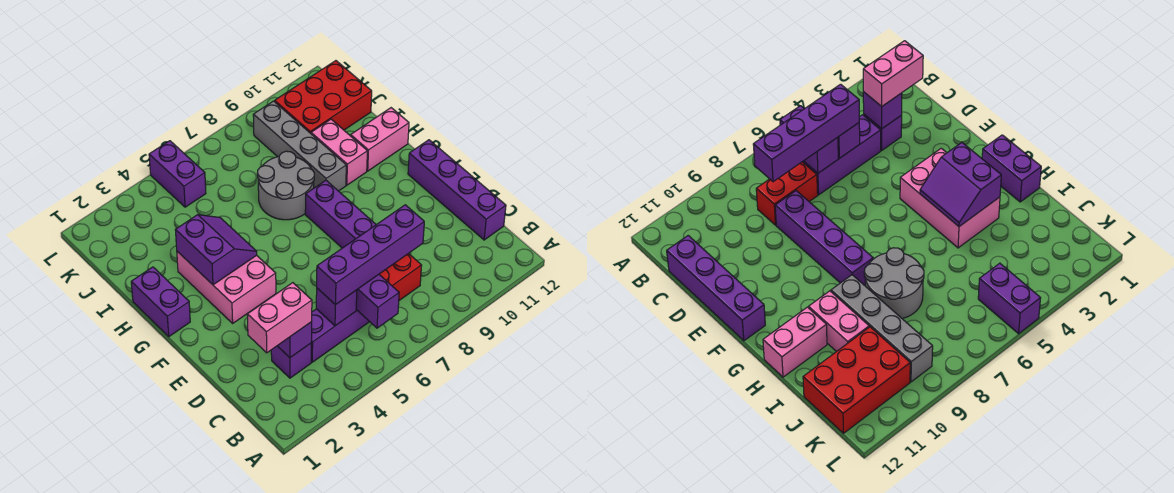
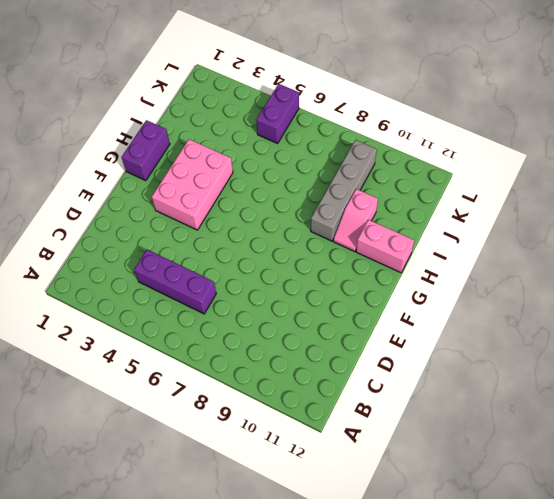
pink 1x2 slope [333,189,378,252] -> pink 1x2 brick [311,119,367,185]
none -> purple 1x1 brick [271,343,311,378]
none -> red 1x2 brick [379,253,422,300]
none -> purple 1x4 brick [408,140,506,240]

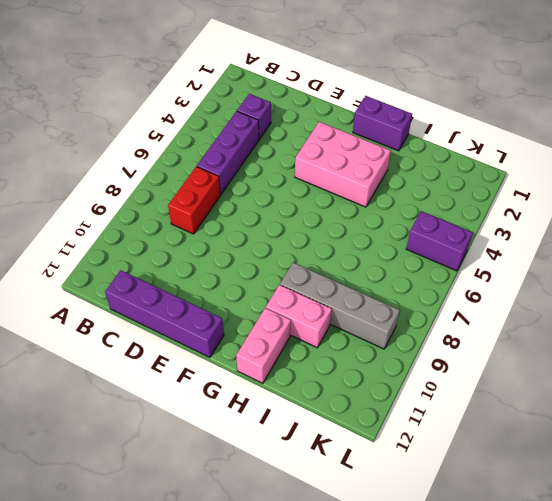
none -> purple 1x4 brick [305,180,376,248]
none -> grey 2x2 round brick [257,151,314,220]
none -> red 2x3 brick [275,61,372,133]

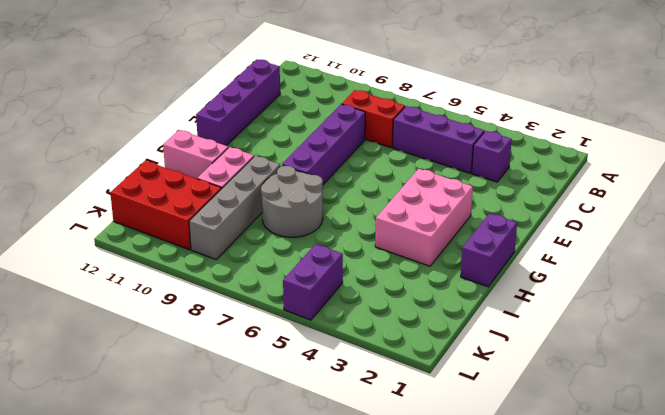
none -> purple 1x2 brick [356,275,399,328]
none -> purple 1x1 brick [278,322,312,358]
none -> purple 1x1 brick [316,288,357,326]

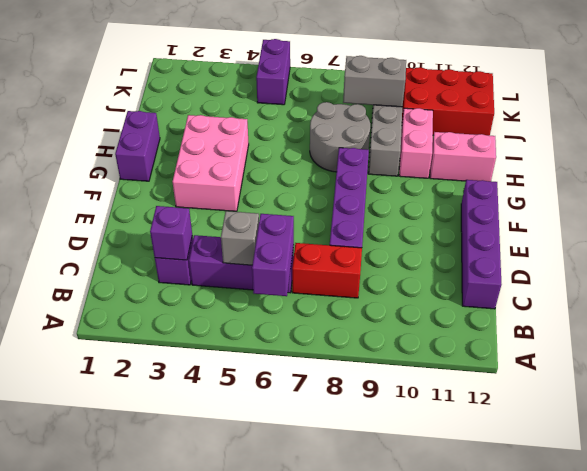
grey 1x1 brick [221,211,259,265] -> purple 1x1 brick [316,288,357,326]
grey 1x2 brick [343,56,406,107] -> none
none -> purple 2x2 slope [176,215,257,285]
none -> pink 1x2 brick [247,283,312,353]
none -> purple 1x4 brick [317,205,424,305]

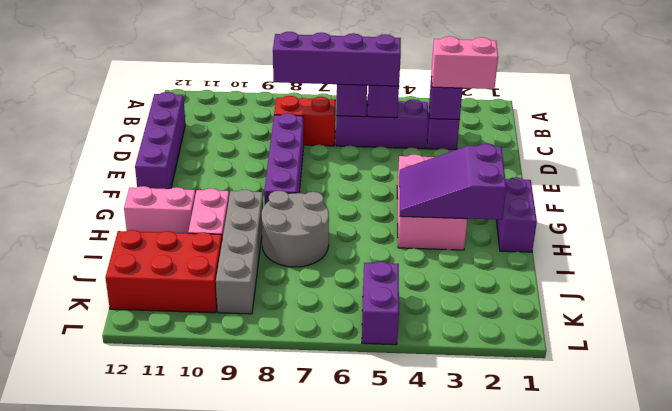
purple 2x3 slope [399,144,506,220] -> purple 2x2 slope [176,215,257,285]

